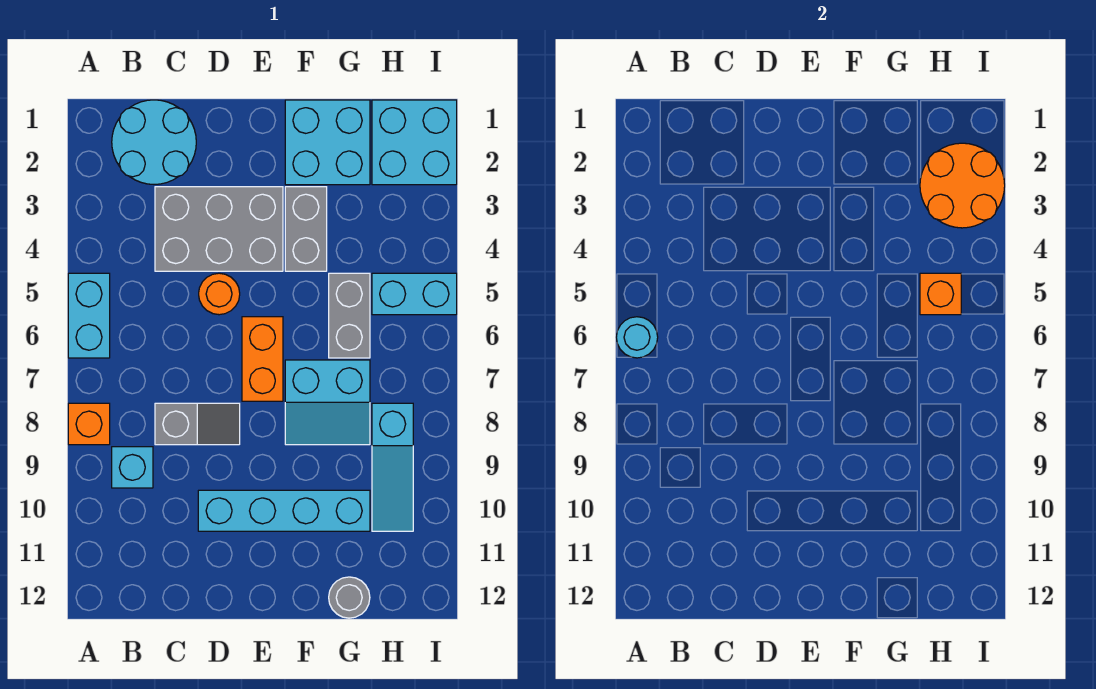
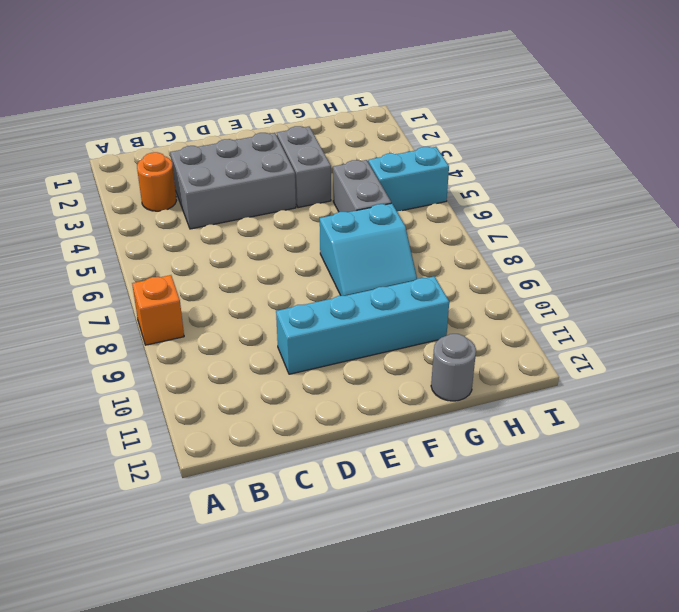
orange 1x1 round brick [137,152,177,211] -> orange 1x1 round brick moved to [199,273,240,315]
none -> cyan 1x2 brick [68,273,110,358]
none -> cyan 2x2 round brick [112,100,196,184]
none -> cyan 1x1 brick [112,447,153,488]

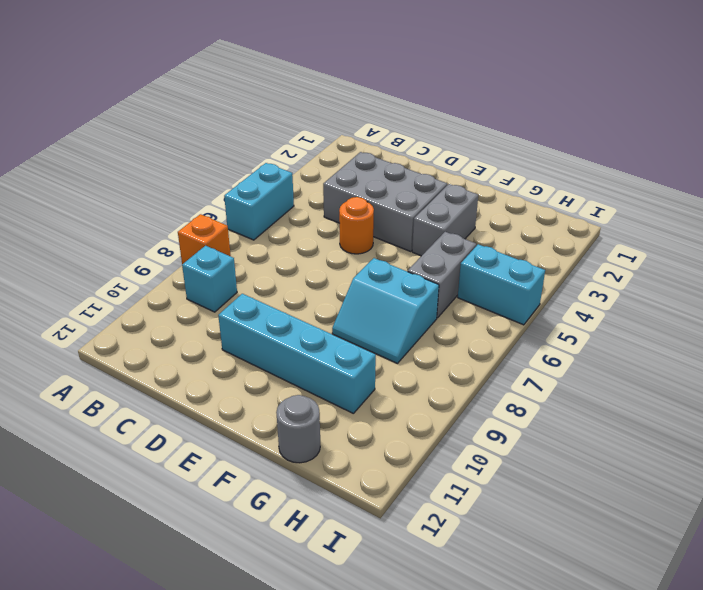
none -> cyan 2x2 round brick [112,100,196,184]
none -> grey 1x2 slope [155,403,240,445]
none -> orange 1x2 brick [242,317,283,401]

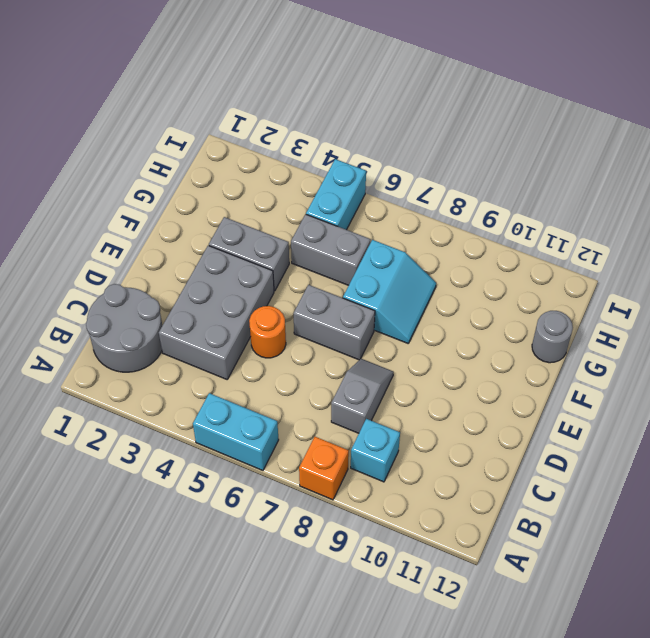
grey 2x2 round brick [86,284,162,372] -> cyan 2x2 round brick [112,100,196,184]
grey 1x2 brick [293,285,375,360] -> orange 1x2 brick [242,317,283,401]
none -> cyan 1x4 brick [198,490,370,531]
none -> cyan 2x2 brick [285,100,370,185]
none -> cyan 2x2 brick [372,100,457,185]

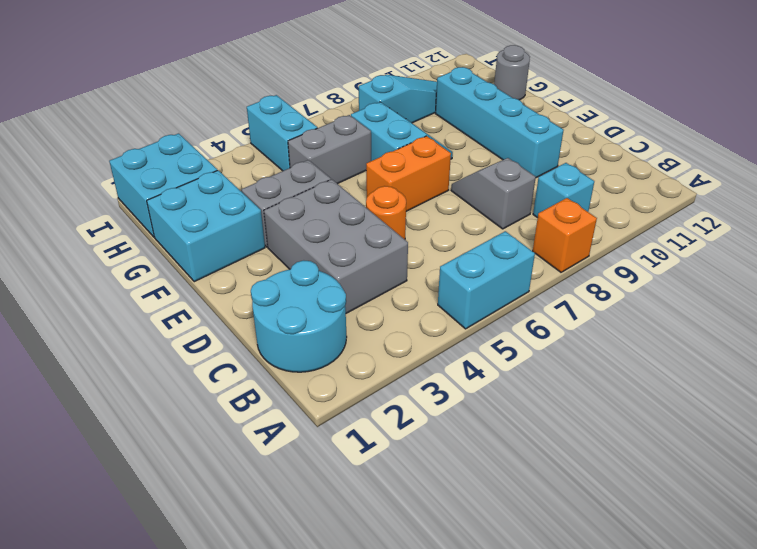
none -> cyan 1x1 round brick [616,317,658,358]
none -> orange 2x2 round brick [920,143,1005,228]
none -> orange 1x1 brick [920,273,961,315]

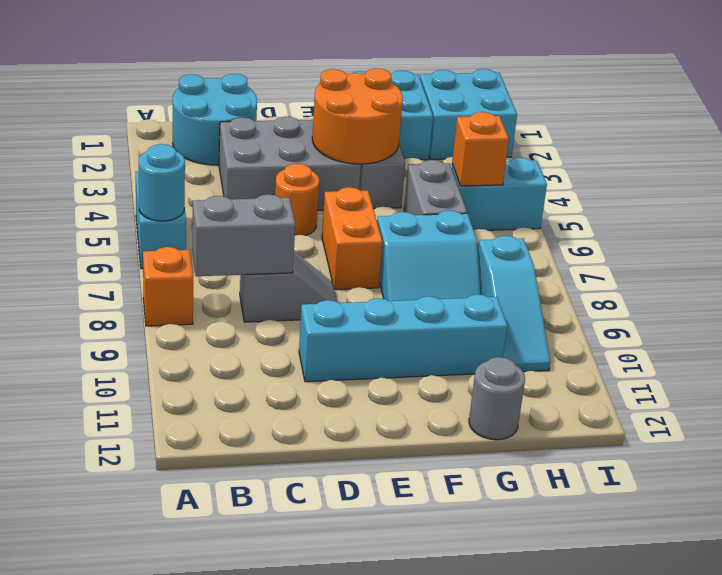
grey 1x2 brick [192,194,295,276] -> none
orange 2x2 round brick [312,68,403,164] -> orange 2x2 round brick moved to [920,143,1005,228]
none -> cyan 1x1 brick [112,447,153,488]

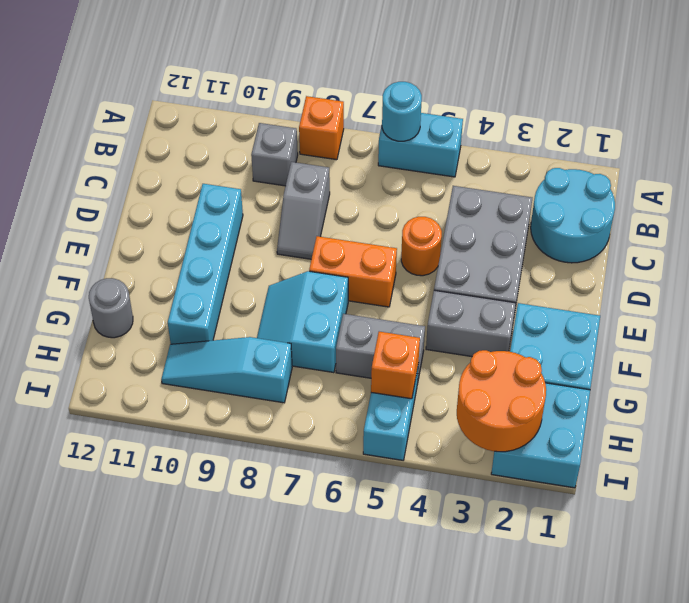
grey 1x1 brick [251,123,298,186] -> cyan 1x1 brick [112,447,153,488]

